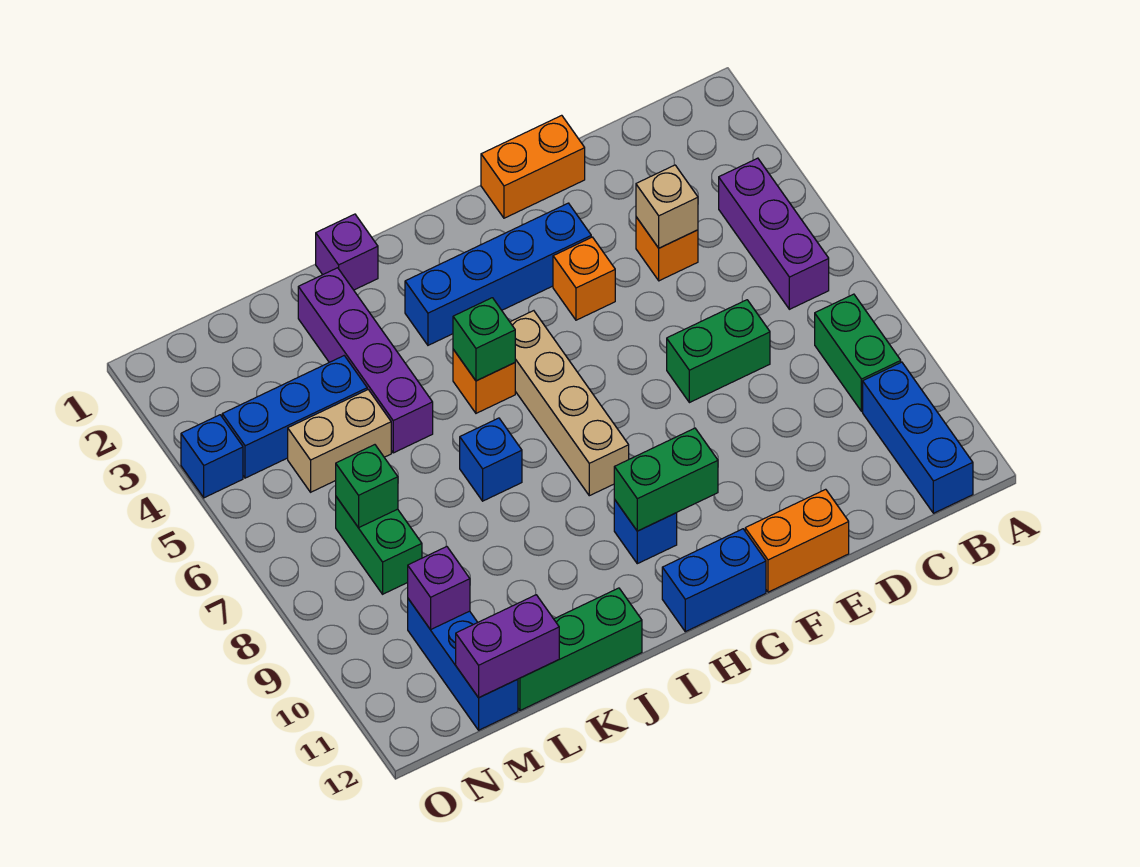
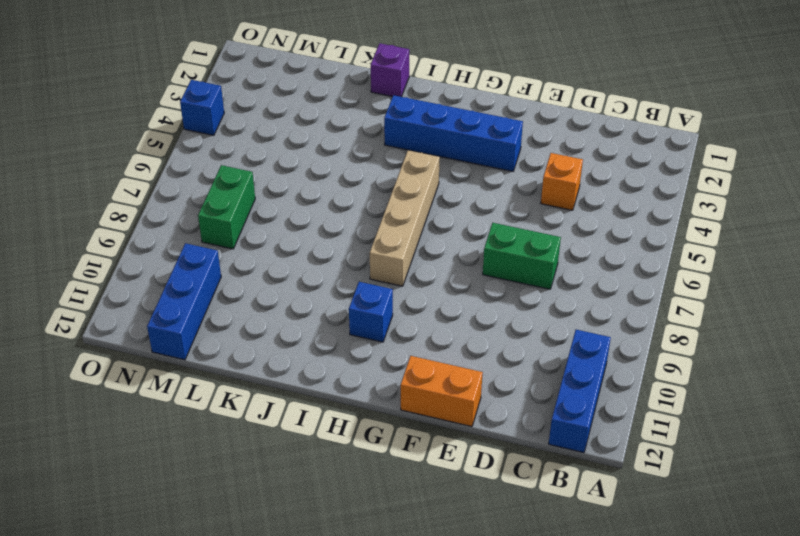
none -> purple 1x3 brick [719,158,829,309]
none -> green 1x2 brick [815,294,901,411]
none -> orange 1x2 brick [481,115,585,218]

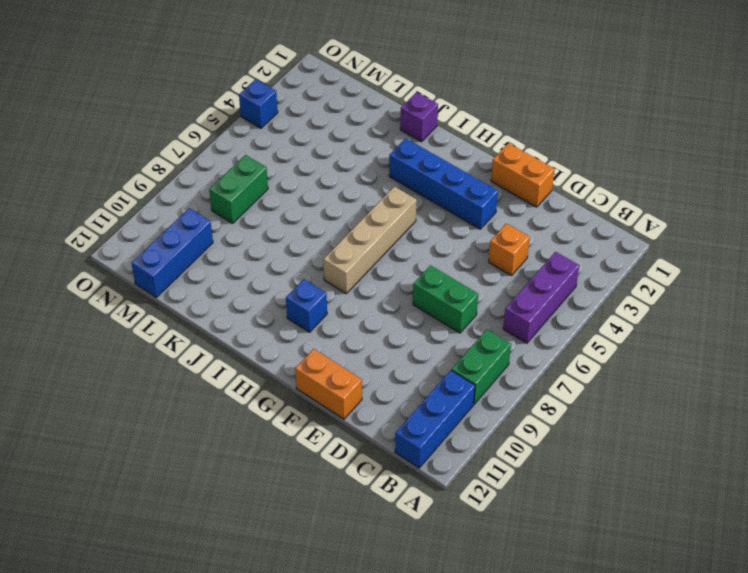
none -> orange 1x1 brick [553,237,615,320]
none -> blue 1x2 brick [662,529,766,632]
none -> orange 1x1 brick [453,349,515,413]

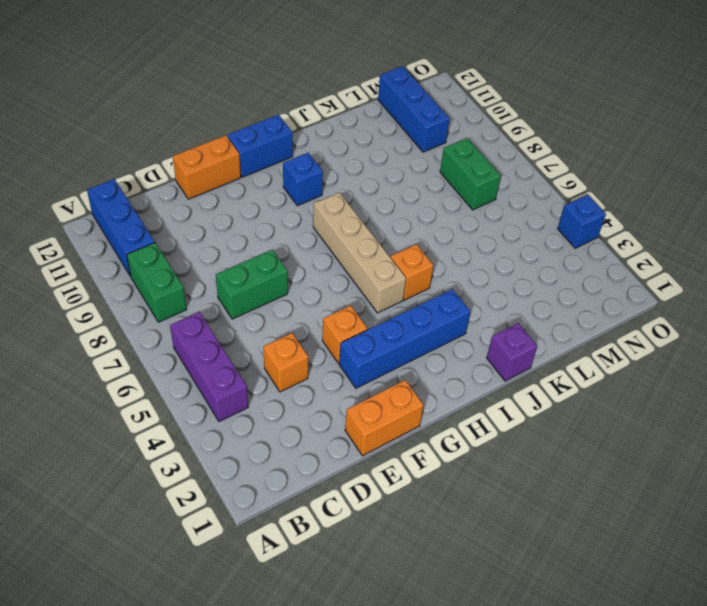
none -> blue 1x1 brick [460,418,522,501]
none -> green 1x3 brick [518,588,642,710]
none -> purple 1x4 brick [298,268,433,453]

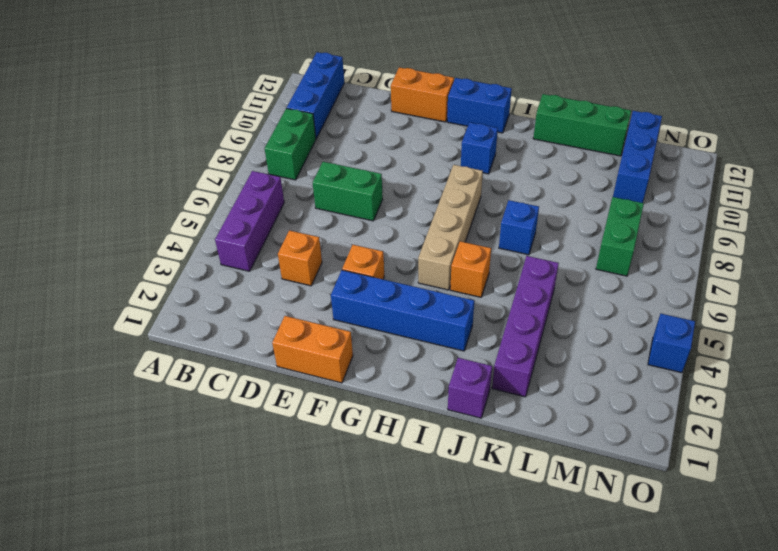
none -> blue 1x3 brick [222,356,367,478]
none -> tan 1x2 brick [288,390,391,492]
none -> tan 1x1 brick [636,165,698,248]

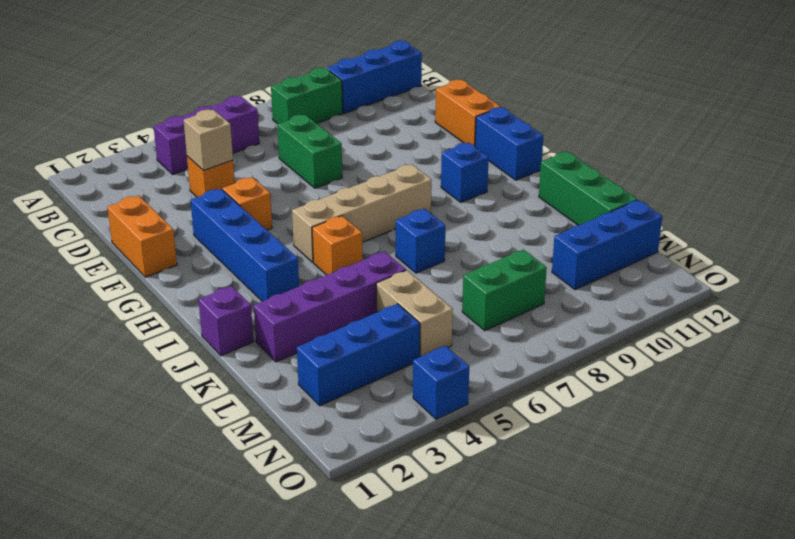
blue 1x3 brick [297,304,420,406] -> blue 1x3 brick turned to [222,356,367,478]
none -> green 1x2 brick [614,428,718,531]
none -> green 1x1 brick [453,298,515,381]
none -> purple 1x2 brick [456,595,559,698]

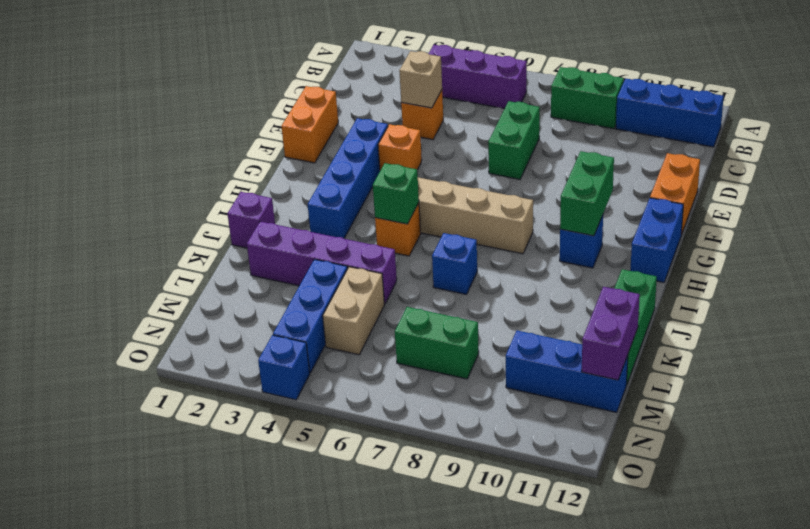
none -> green 1x1 brick [336,445,398,528]
none -> purple 1x1 brick [408,546,470,630]

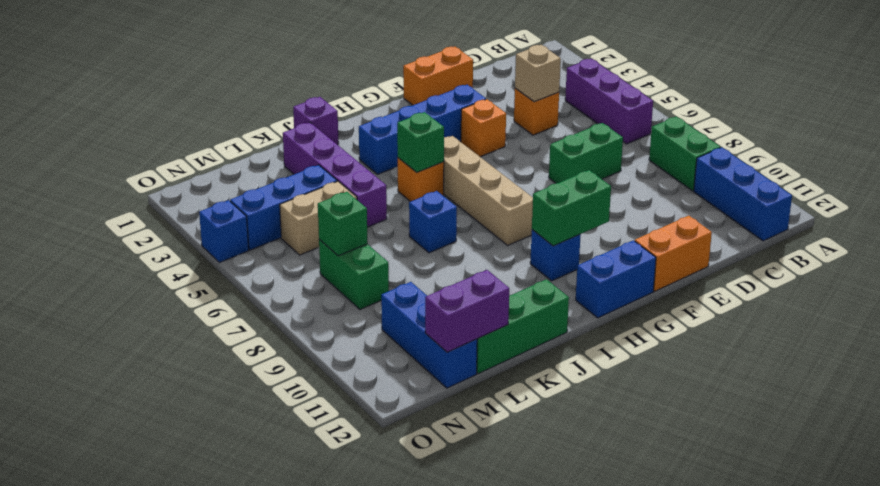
none -> purple 1x1 brick [408,546,470,630]

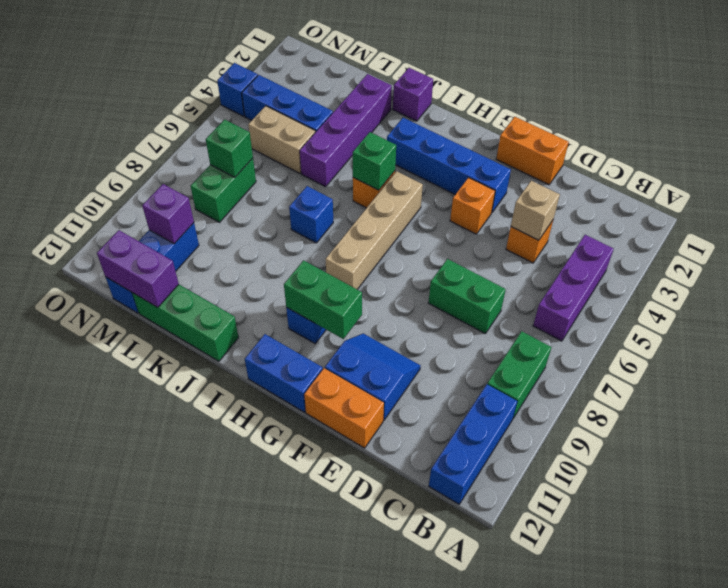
blue 2x2 slope [325,334,420,420] -> none

